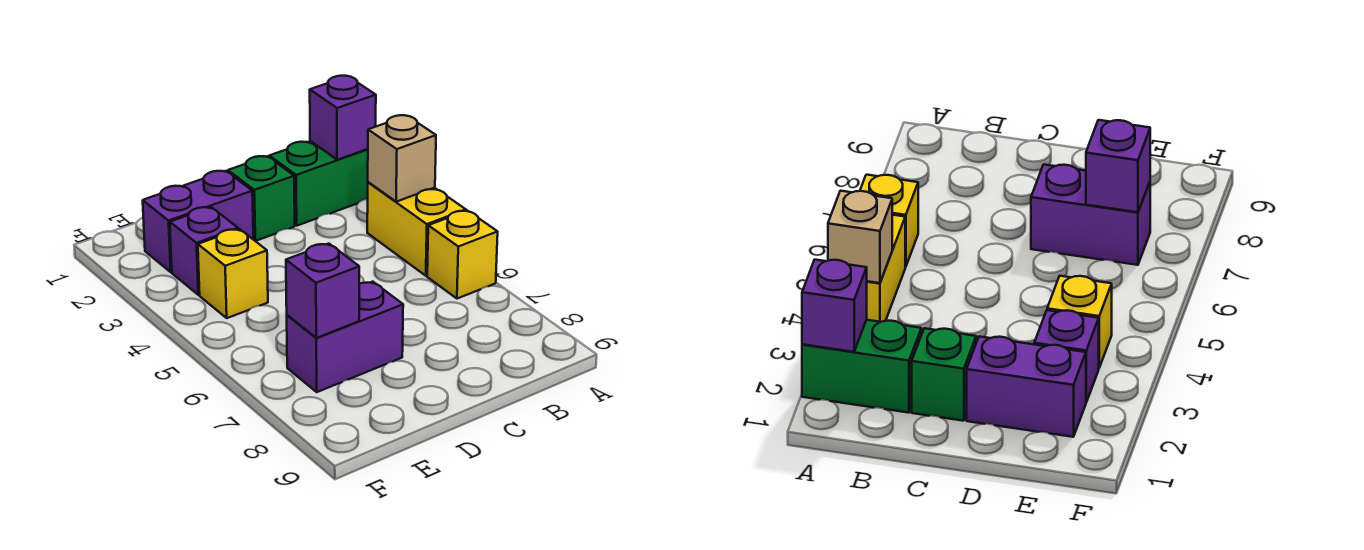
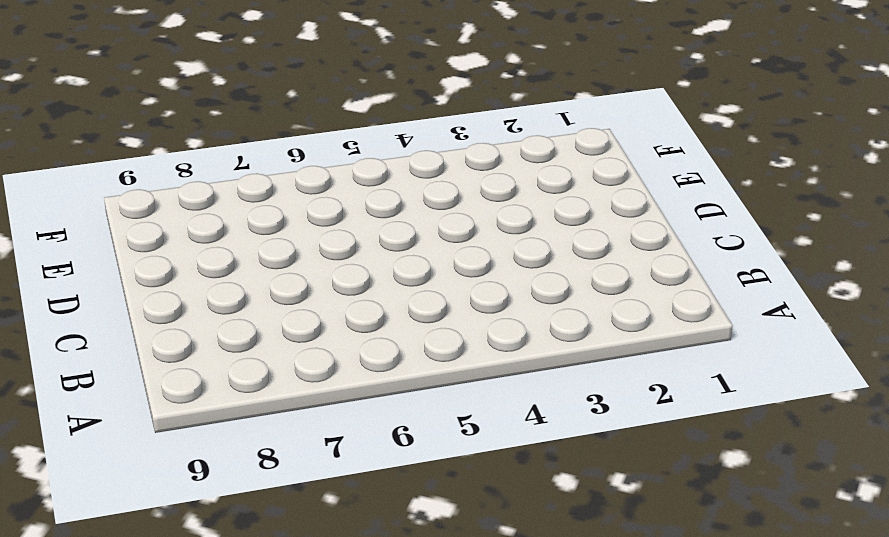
none -> green 1x2 brick [269,141,368,226]
none -> yellow 1x2 brick [367,182,466,276]

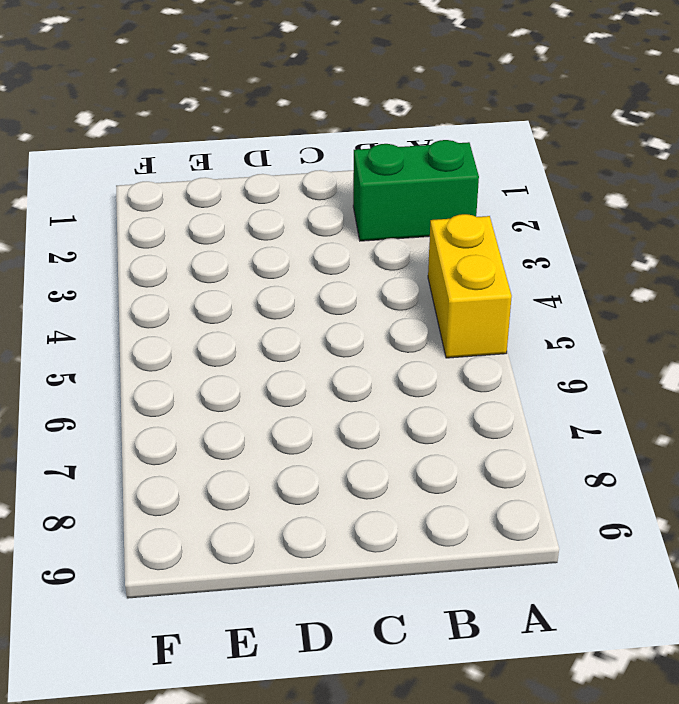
none -> yellow 1x1 brick [427,211,498,299]
none -> green 1x1 brick [228,156,295,241]

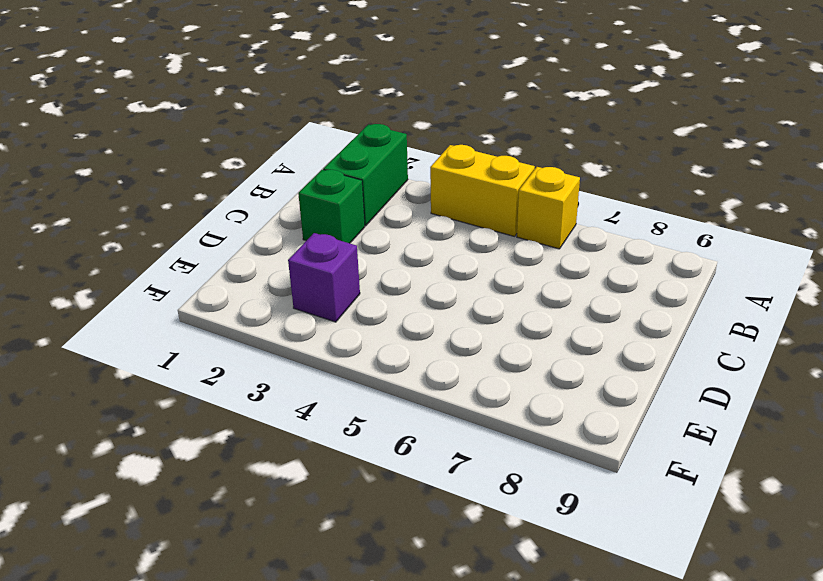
none -> purple 1x2 brick [143,171,253,272]
none -> purple 1x2 brick [287,282,403,392]

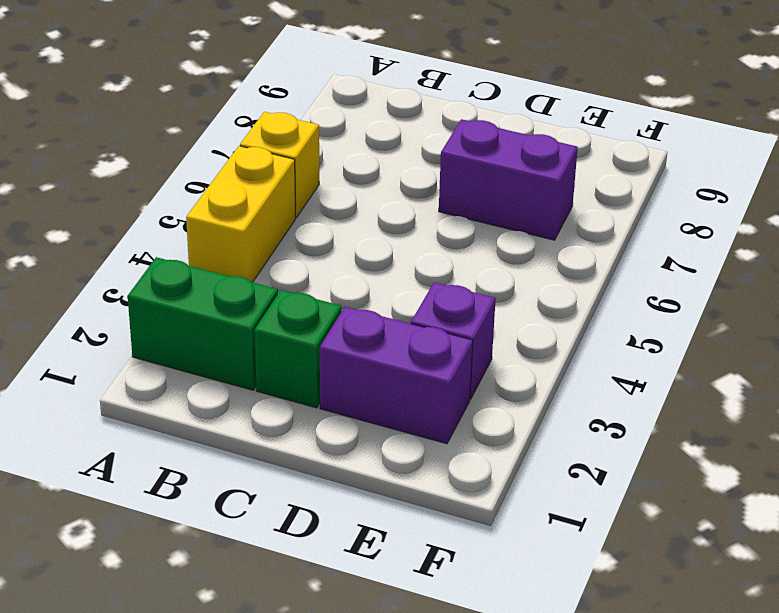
none -> yellow 1x1 brick [198,229,268,318]
none -> purple 1x1 brick [310,76,376,160]

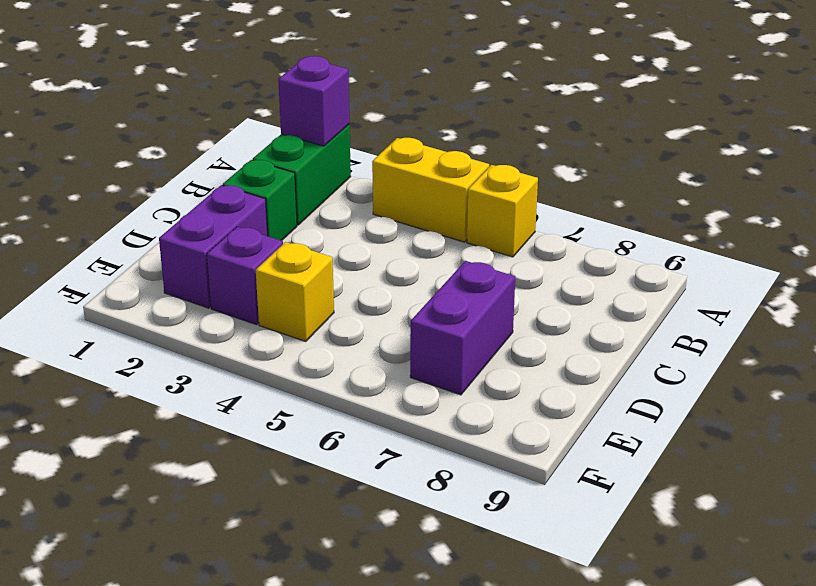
none -> tan 1x1 brick [368,115,436,202]
none -> purple 1x1 brick [286,244,359,338]

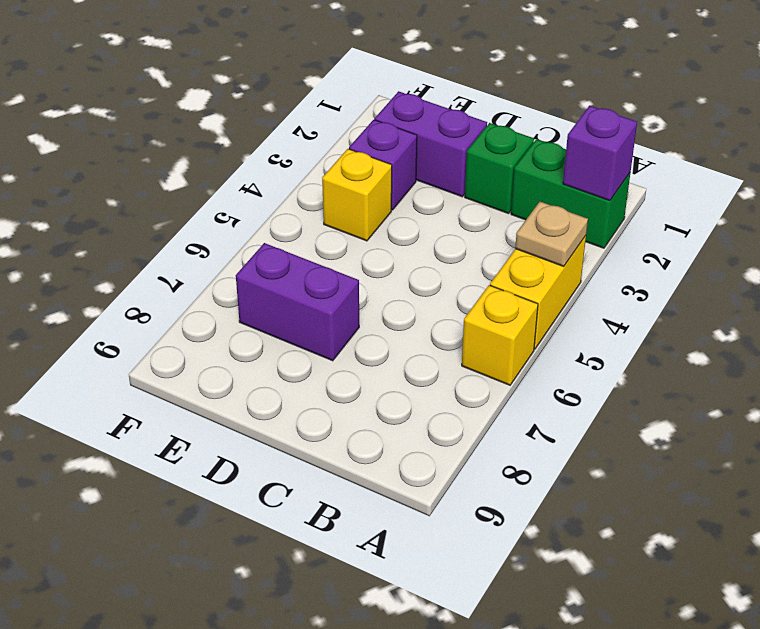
tan 1x1 plate [515,202,588,267] -> tan 1x1 brick [368,115,436,202]
none -> purple 1x1 brick [286,244,359,338]

